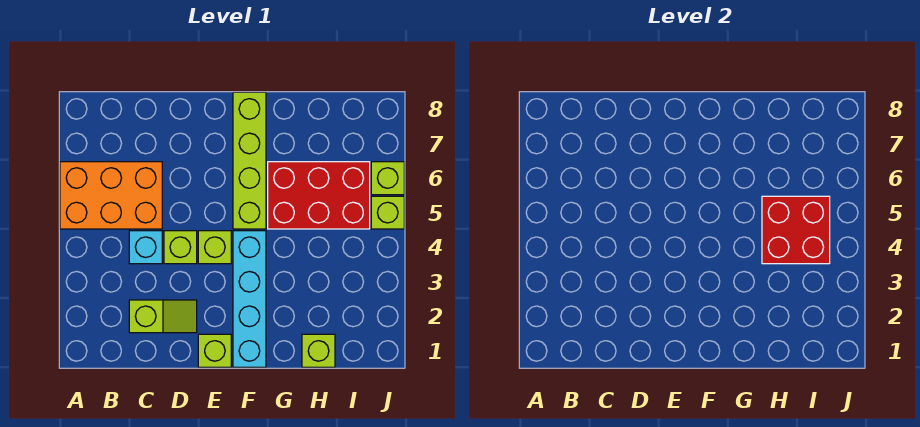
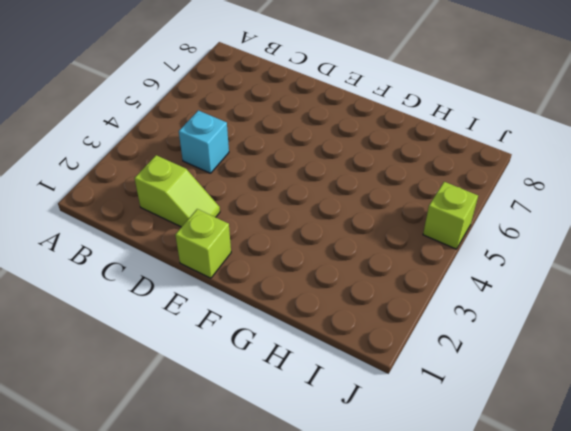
none -> orange 2x3 brick [60,162,162,229]
none -> lime 1x1 brick [164,231,197,264]
none -> lime 1x1 brick [198,231,231,264]

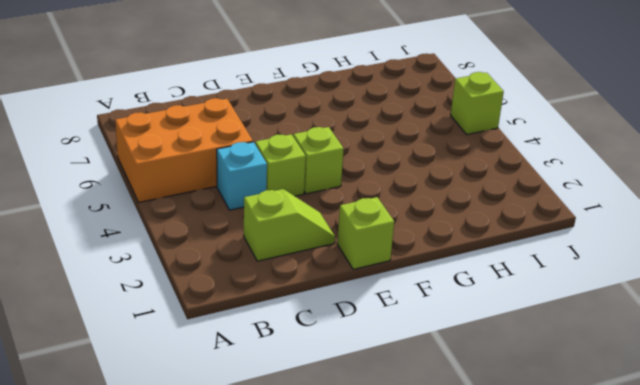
none -> cyan 1x4 brick [233,231,266,367]
none -> lime 1x4 brick [233,92,266,229]
none -> red 2x3 brick [268,162,370,229]

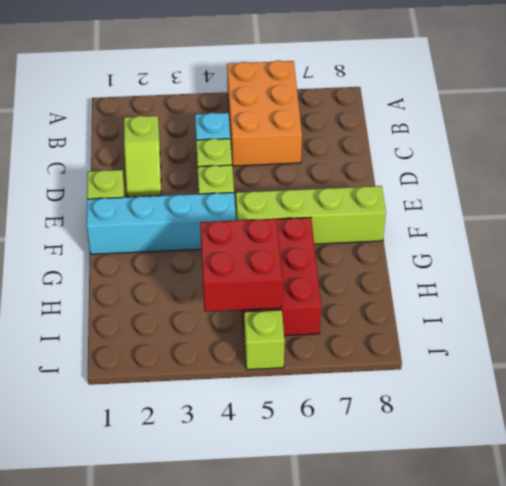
none -> lime 1x1 brick [302,334,335,367]
none -> lime 1x1 brick [371,162,404,195]

